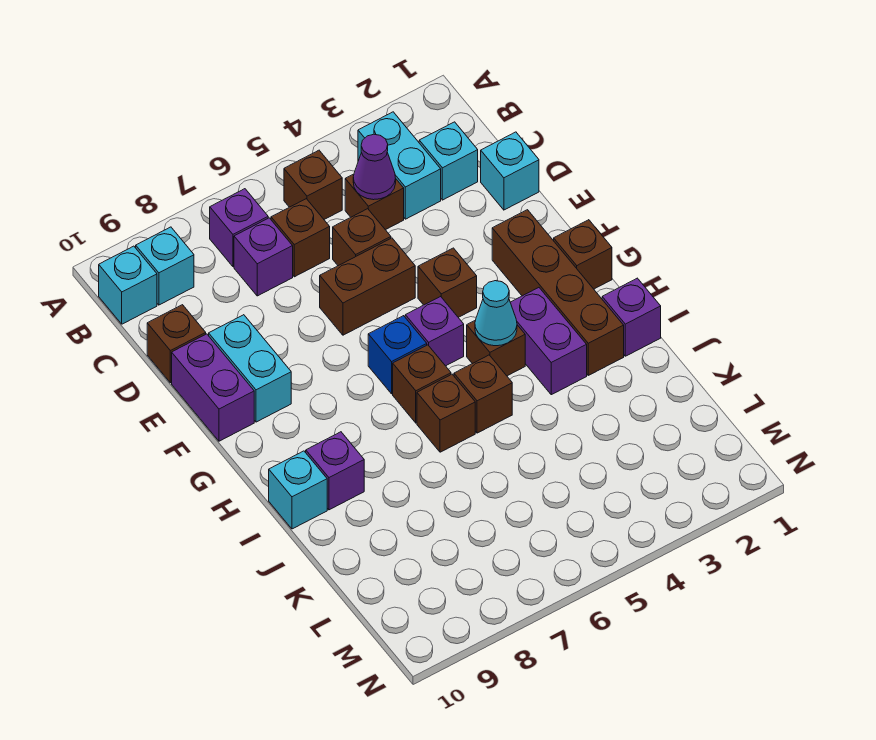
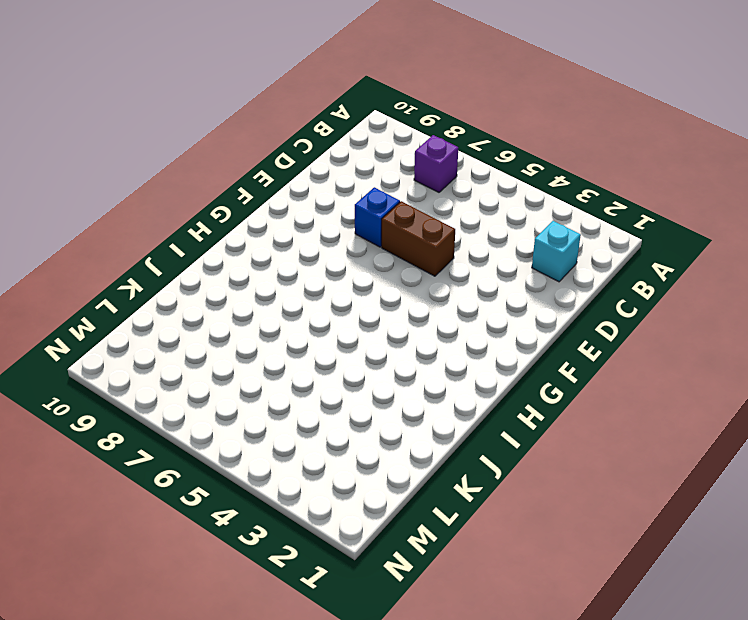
blue 1x1 brick [355,187,400,247] -> blue 1x1 brick moved to [368,316,427,394]
none -> cyan 1x2 brick [358,112,441,219]
none -> brown 1x1 brick [284,150,342,219]
none -> cyan 1x1 brick [136,227,194,305]
none -> cyan 1x1 brick [99,246,157,324]

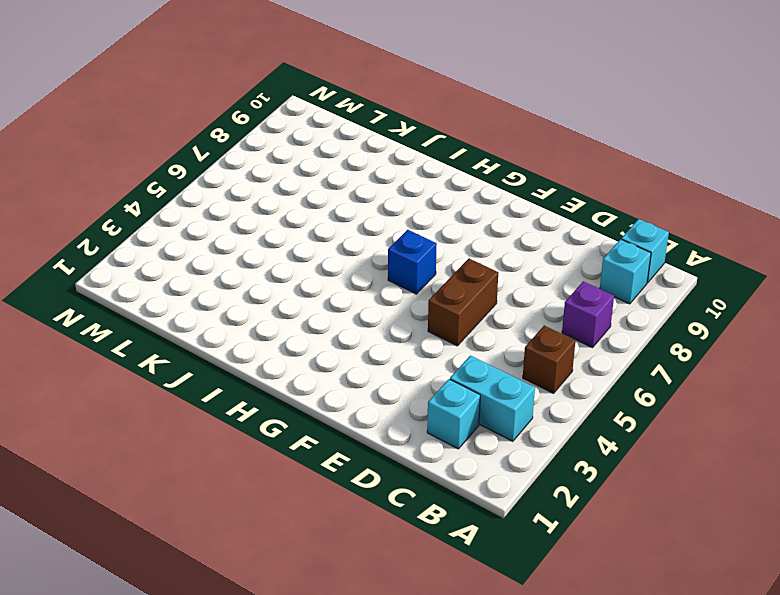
none -> brown 1x1 brick [345,174,404,230]
none -> brown 1x1 brick [271,199,330,277]
none -> purple 1x1 brick [234,218,293,296]
none -> cyan 1x1 brick [481,132,539,210]

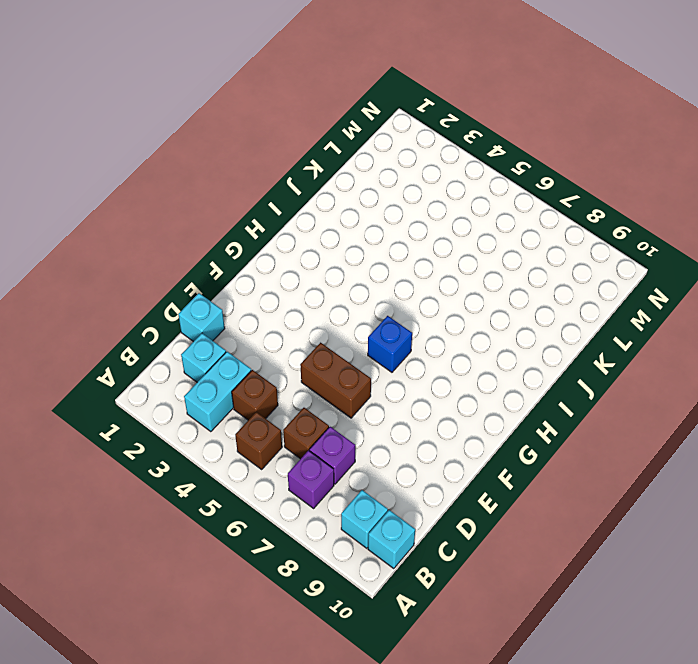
none -> brown 1x1 brick [333,209,391,266]
none -> brown 1x1 brick [147,305,206,383]
none -> cyan 1x2 brick [209,315,291,422]
none -> purple 1x2 brick [172,334,254,441]

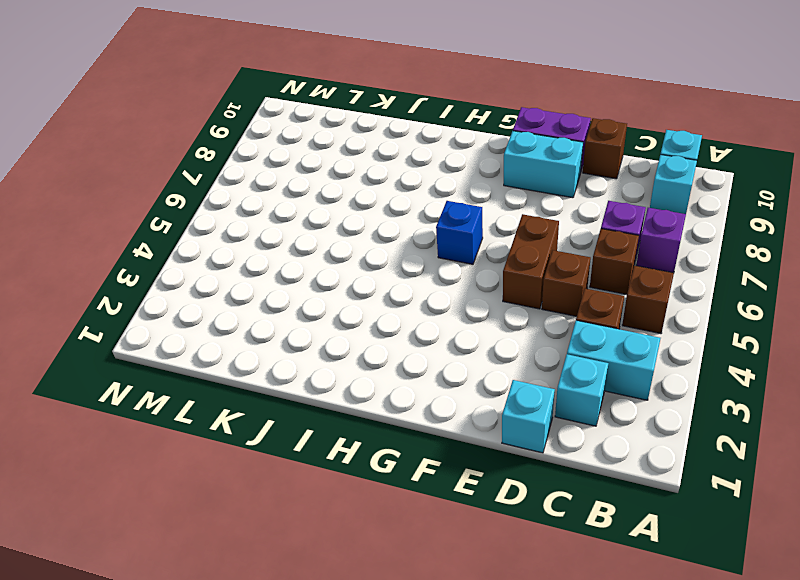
none -> brown 1x4 brick [492,210,624,375]
none -> brown 1x1 brick [418,248,477,317]
none -> brown 1x1 brick [554,220,612,289]
none -> purple 1x1 brick [405,297,464,366]

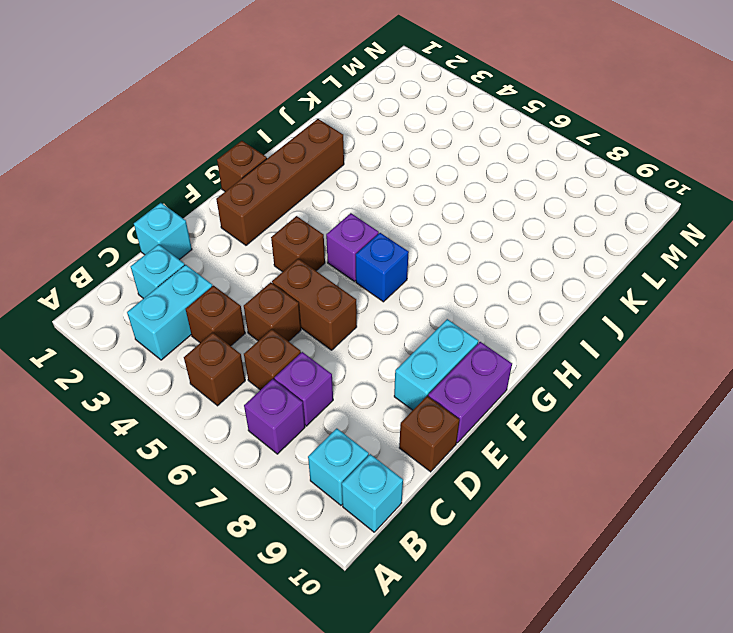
none -> purple 1x2 brick [510,288,587,395]
none -> brown 1x1 brick [467,321,525,376]
none -> brown 1x1 brick [393,345,451,423]
none -> purple 1x1 brick [602,278,661,356]

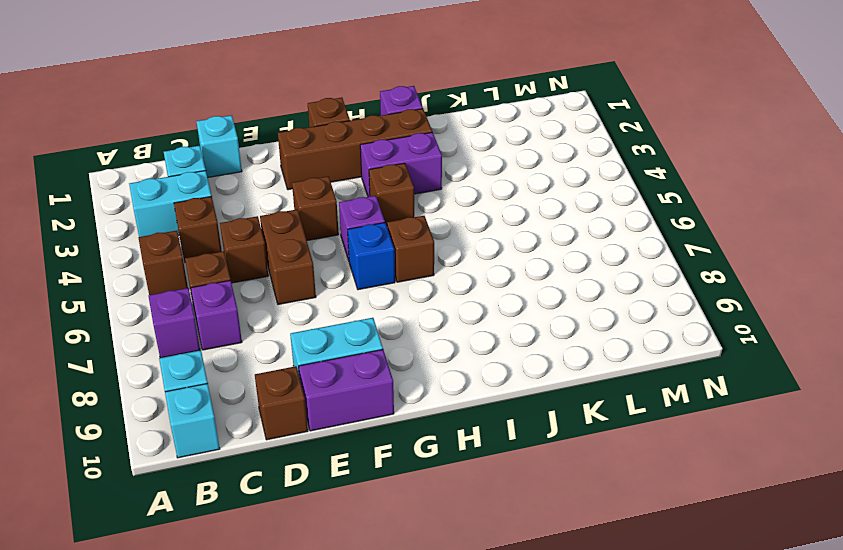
none -> brown 1x1 brick [454,355,512,433]
none -> brown 1x1 brick [417,374,475,452]
none -> purple 1x1 brick [306,432,364,510]
none -> cyan 1x1 brick [269,451,327,529]

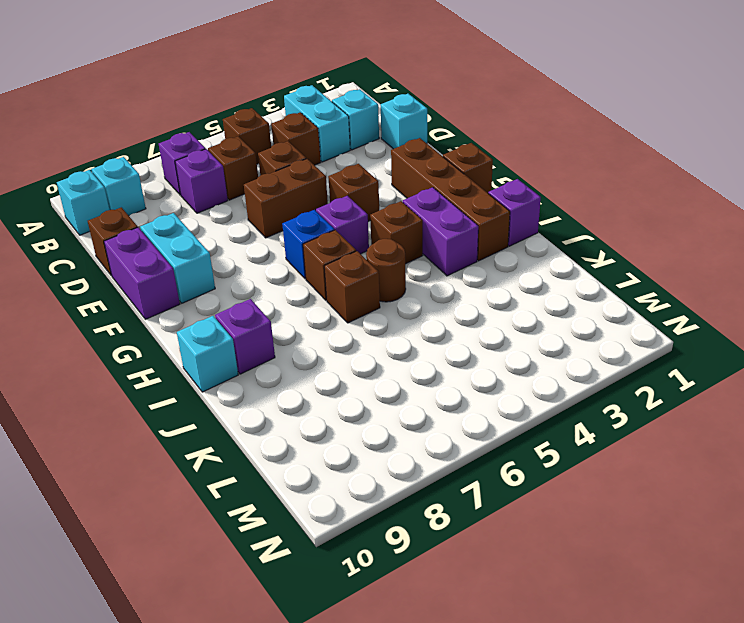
brown 1x1 round brick [366,239,406,302] -> brown 1x1 brick [454,355,512,433]
none -> purple 1x1 cone [353,134,396,200]
none -> cyan 1x1 cone [475,281,517,346]

